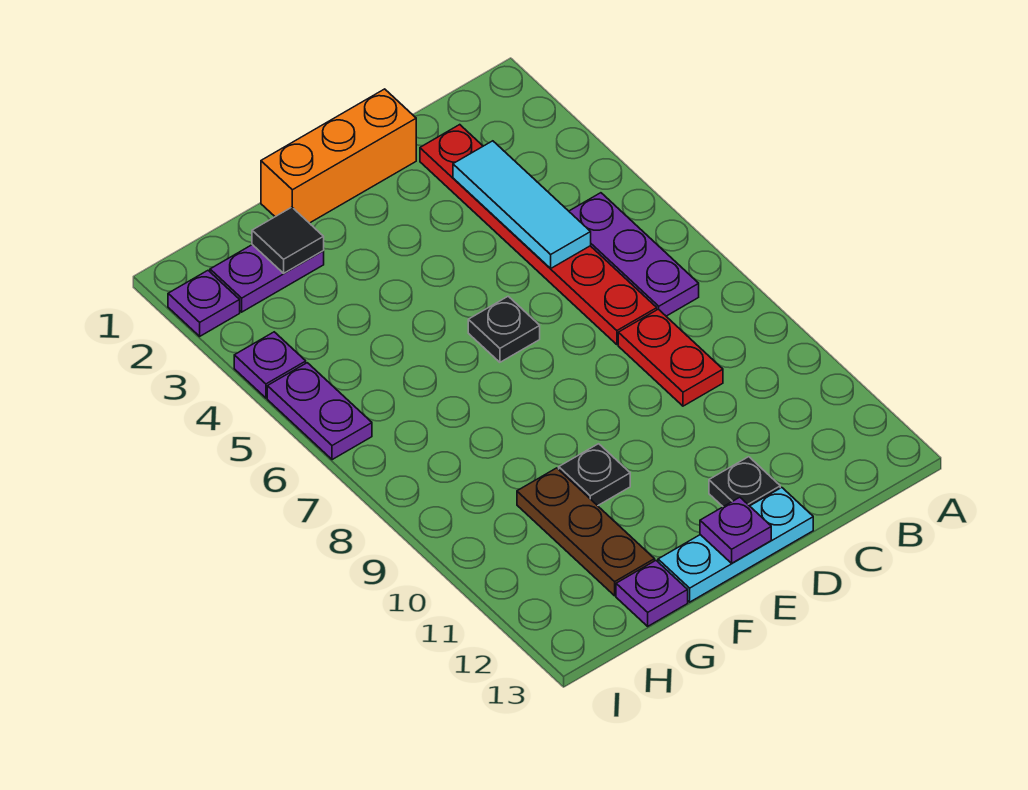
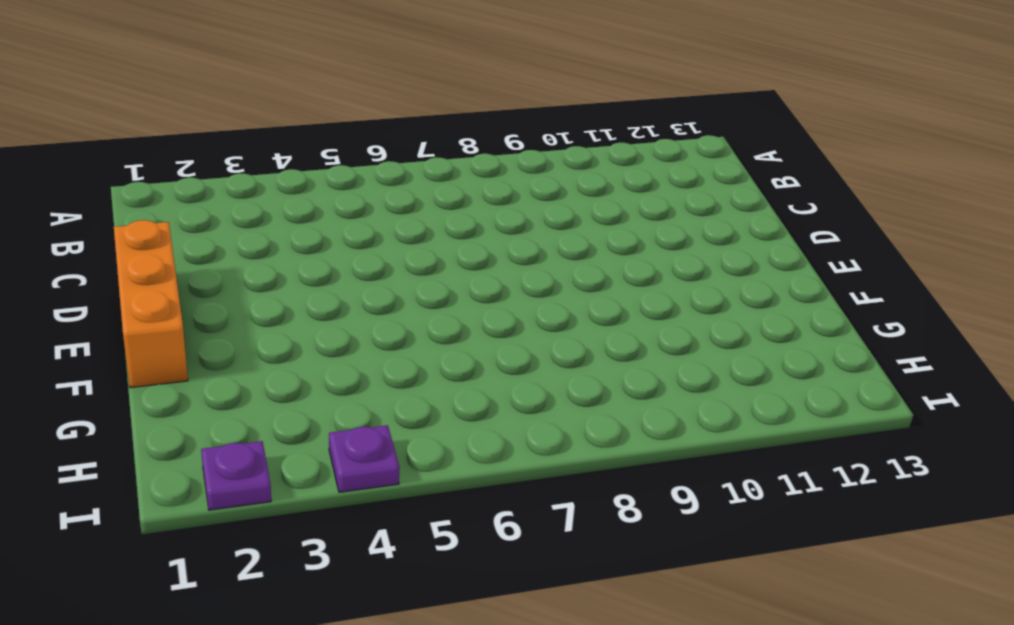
none -> purple 1x3 plate [569,193,699,316]
none -> red 1x6 plate [420,125,657,345]
none -> red 1x2 plate [618,309,723,406]

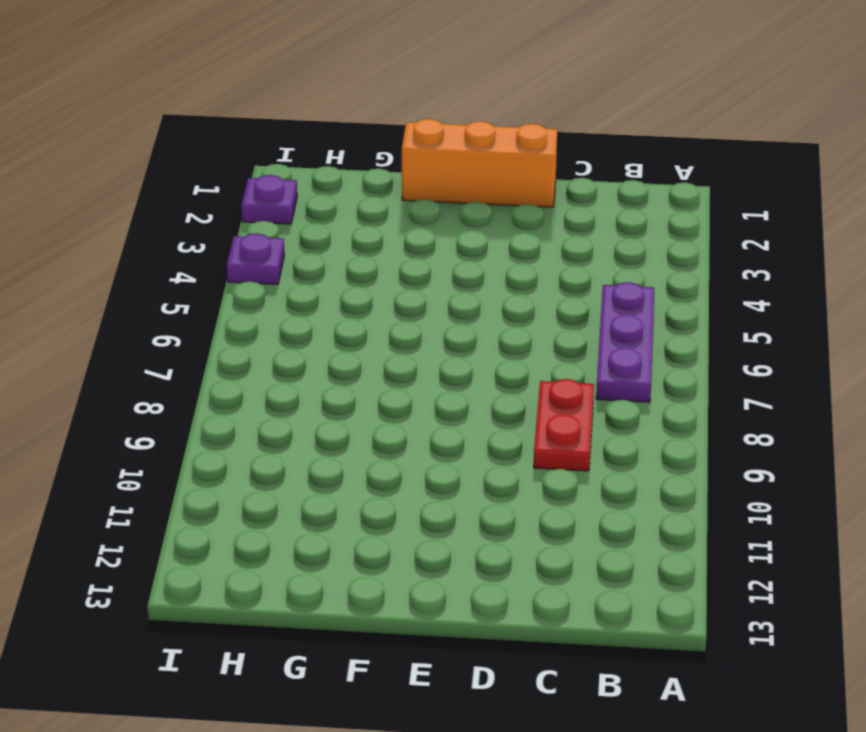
none -> red 1x6 plate [420,125,657,345]
none -> black 1x1 plate [709,457,780,507]
none -> cyan 1x3 plate [658,488,813,602]

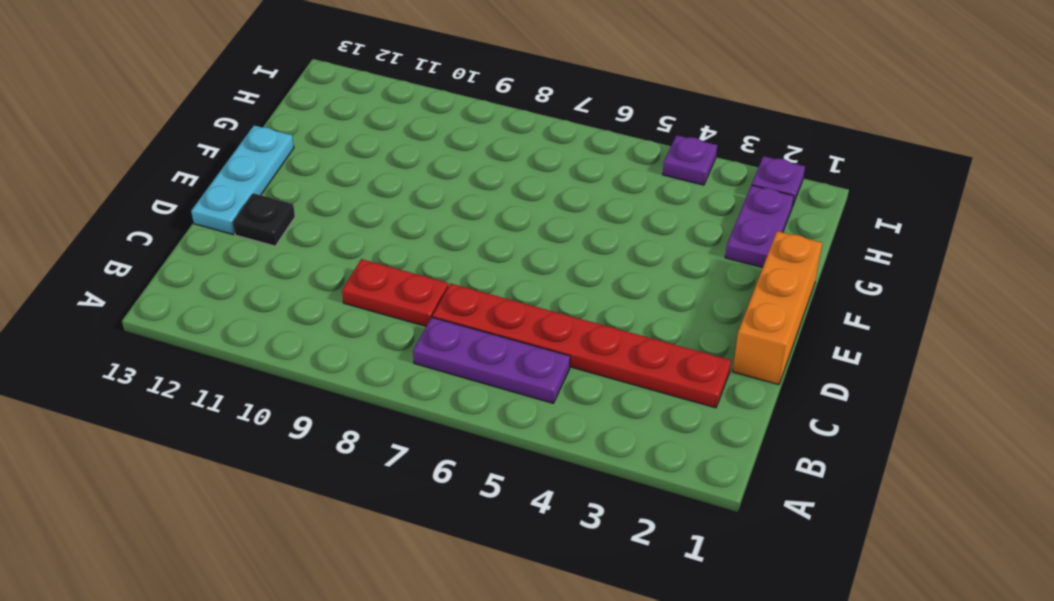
none -> black 1x1 plate [468,296,540,362]
none -> black 1x1 plate [559,444,630,506]
none -> brown 1x3 plate [517,468,655,596]

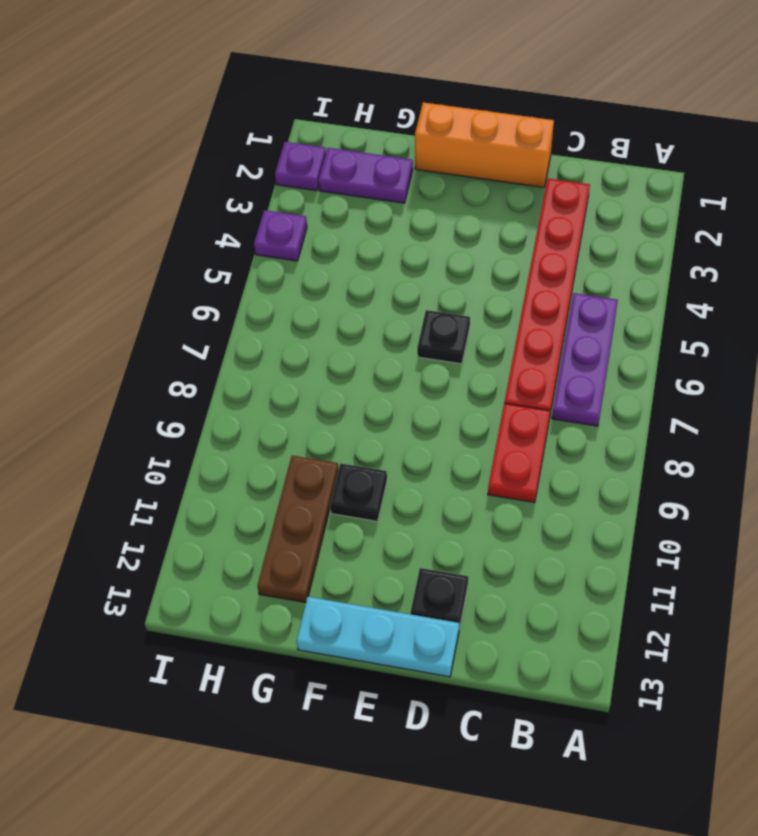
none -> purple 1x1 plate [616,561,688,626]
none -> purple 1x2 plate [267,363,372,460]
none -> cyan 1x3 tile [453,141,591,269]

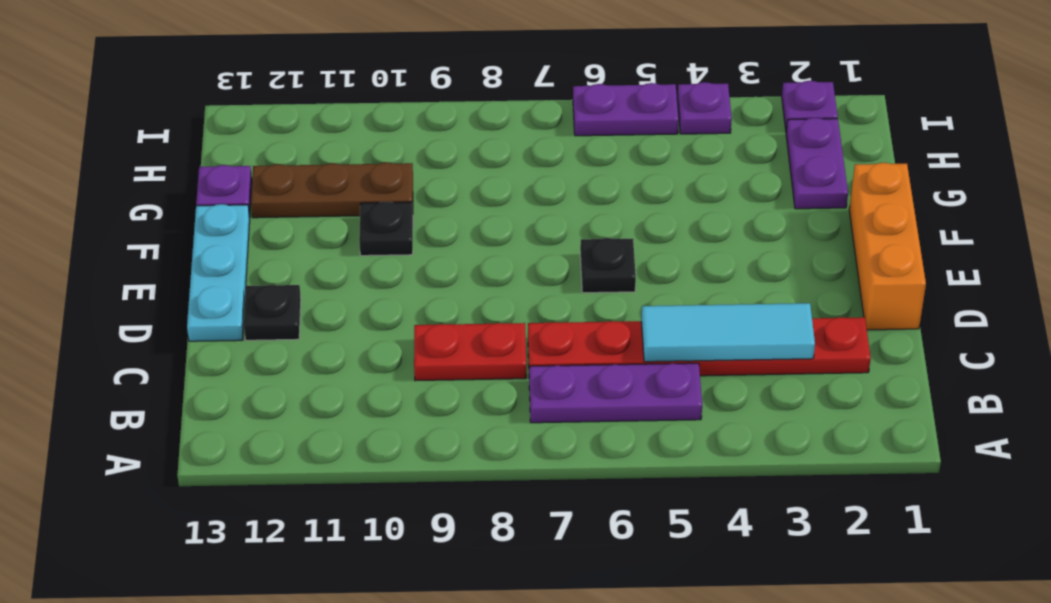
none -> purple 1x1 plate [700,497,771,563]
none -> black 1x1 tile [252,207,324,273]

